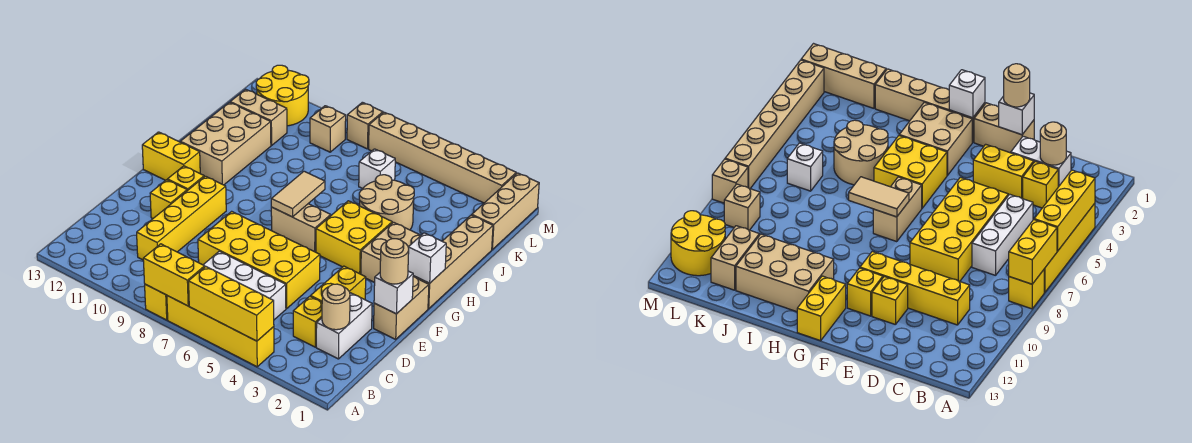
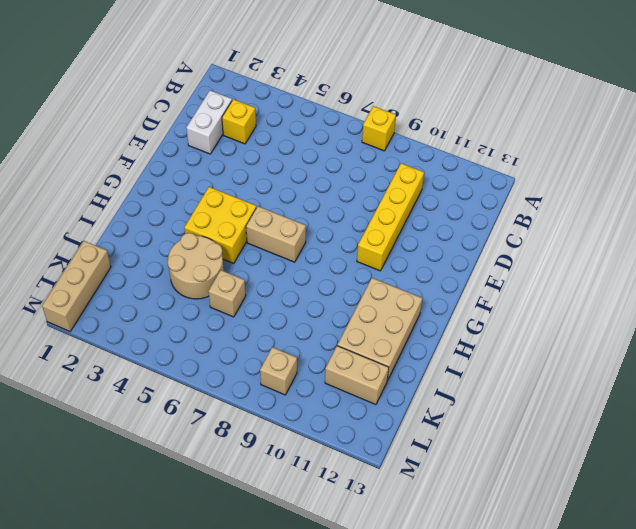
tan 1x1 brick [208,270,246,317] -> tan 1x1 brick moved to [347,102,383,149]
none -> yellow 1x4 brick [167,296,274,367]
none -> white 1x3 brick [203,251,286,320]
none -> yellow 1x2 brick [311,266,366,302]
none -> yellow 2x4 brick [198,211,320,309]

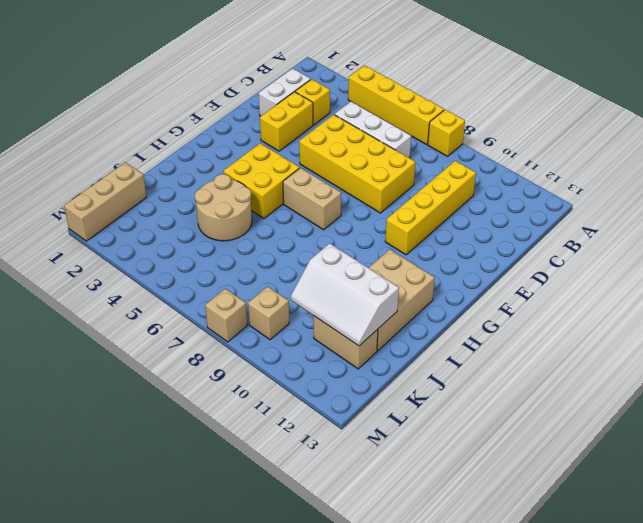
white 2x3 slope [291,243,399,346] -> none
none -> tan 1x2 brick [374,277,429,339]
none -> yellow 1x1 brick [150,180,187,219]
none -> yellow 1x1 brick [167,166,204,191]
none -> tan 1x4 brick [413,215,493,309]

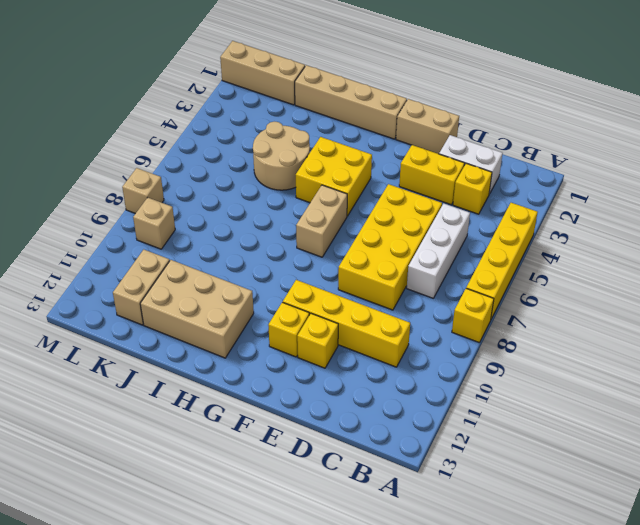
none -> tan 2x2 brick [361,222,421,283]
none -> yellow 1x2 brick [142,132,200,180]
none -> white 1x1 brick [359,149,395,189]
none -> yellow 2x2 round brick [256,65,309,126]

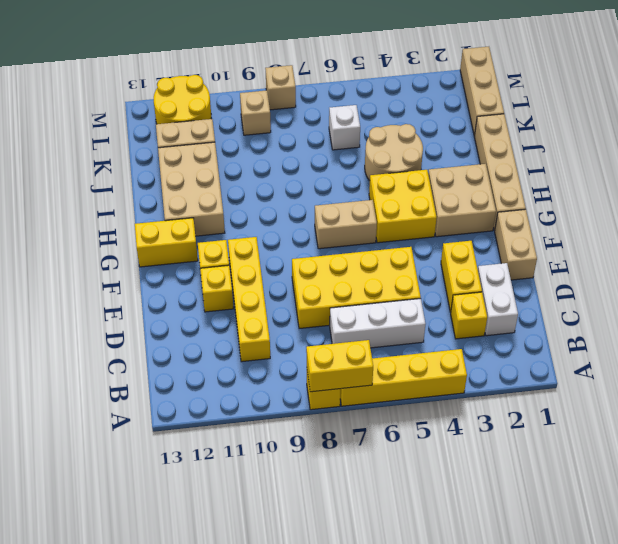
none -> tan 1x6 brick [369,112,516,203]
none -> yellow 1x3 brick [189,266,274,341]
none -> tan 1x1 round brick [322,284,350,330]
none -> white 1x1 brick [374,271,413,314]

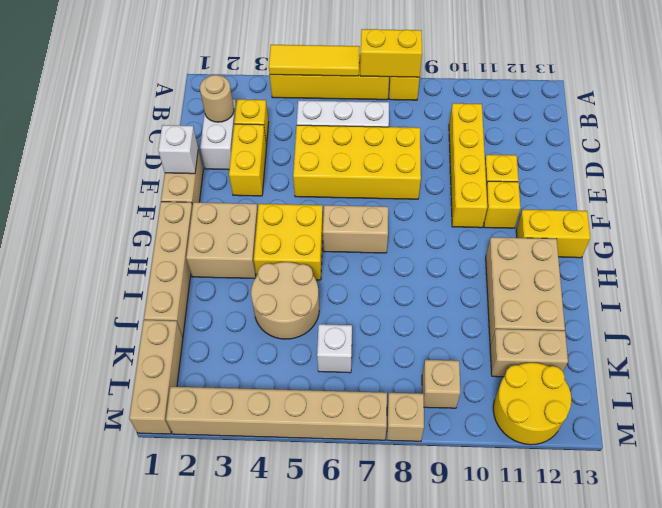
yellow 1x3 tile [269,45,360,76] -> yellow 1x3 brick [189,266,274,341]
none -> white 1x1 brick [408,233,446,283]
none -> tan 1x2 tile [271,171,325,217]
none -> tan 1x1 round brick [380,239,409,284]

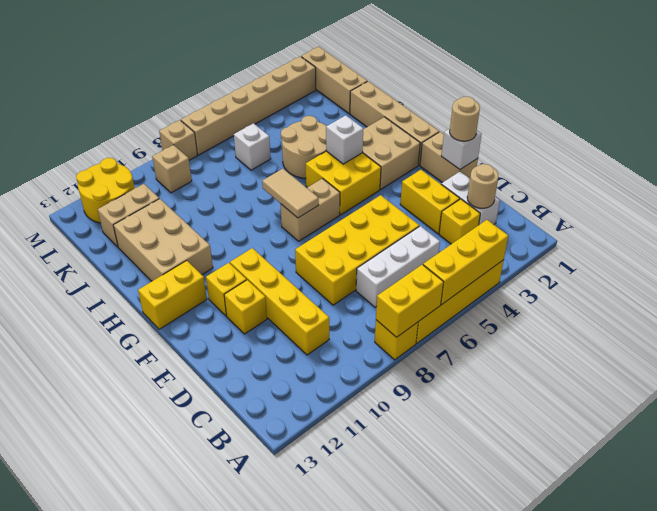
white 1x1 brick [326,115,363,164] -> white 1x1 brick moved to [408,233,446,283]

